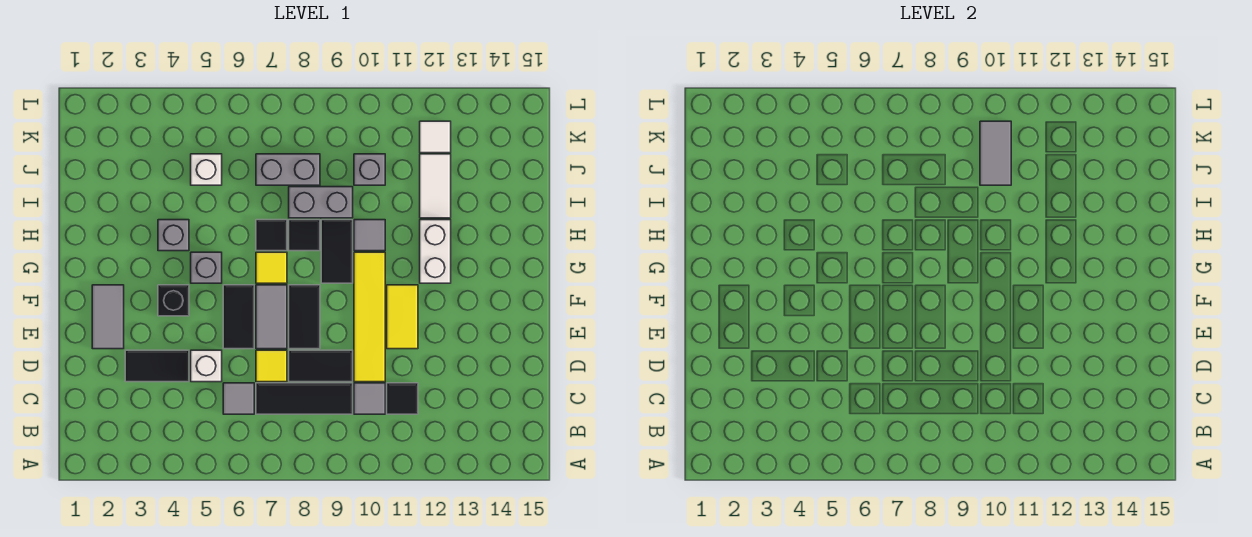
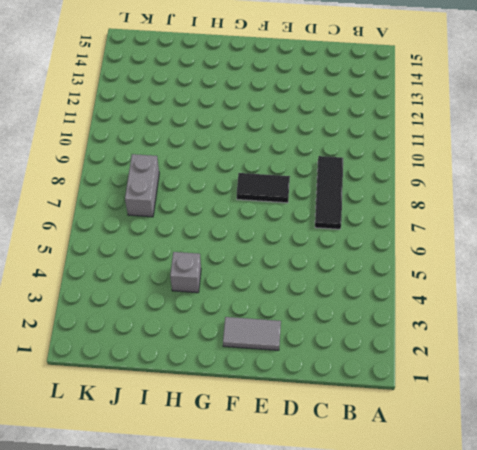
none -> grey 1x1 tile [223,383,254,414]
none -> grey 1x1 tile [354,383,385,414]
none -> black 1x1 tile [387,383,418,414]
none -> black 1x2 tile [125,350,189,382]

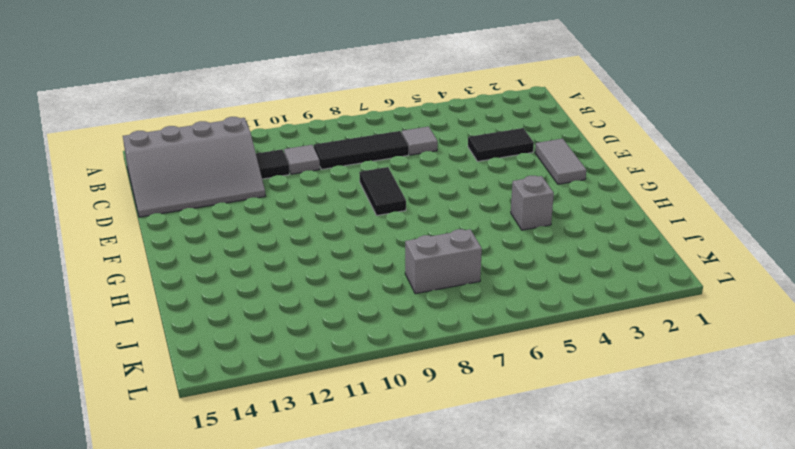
grey 3x4 slope [123,117,265,217] -> none
none -> white 1x1 brick [191,350,222,382]
none -> yellow 1x1 tile [256,350,287,382]
none -> black 1x2 tile [289,350,353,382]
none -> yellow 1x4 tile [354,252,385,382]

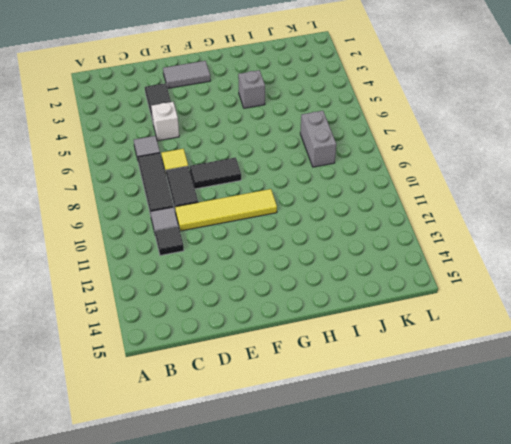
none -> black 1x2 tile [223,285,254,349]
none -> grey 1x2 tile [256,285,287,349]
none -> yellow 1x2 tile [387,285,418,349]
none -> black 1x1 brick [158,285,189,316]

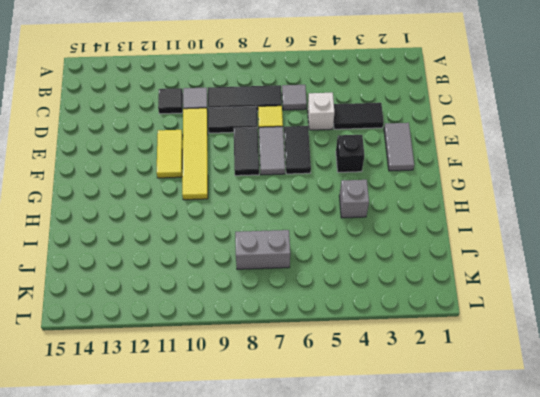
none -> grey 1x1 brick [191,252,222,283]
none -> yellow 1x1 tile [256,252,287,283]
none -> black 1x2 tile [321,220,353,283]
none -> white 1x2 brick [420,220,451,283]

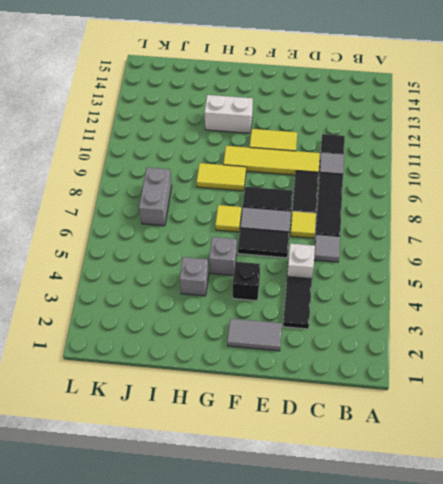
yellow 1x2 tile [197,163,246,191] -> black 1x2 tile [321,220,353,283]
none -> black 1x1 tile [256,220,287,251]
none -> black 1x1 tile [289,220,320,251]
none -> grey 1x1 tile [354,220,385,251]
none -> grey 1x2 brick [289,187,353,218]

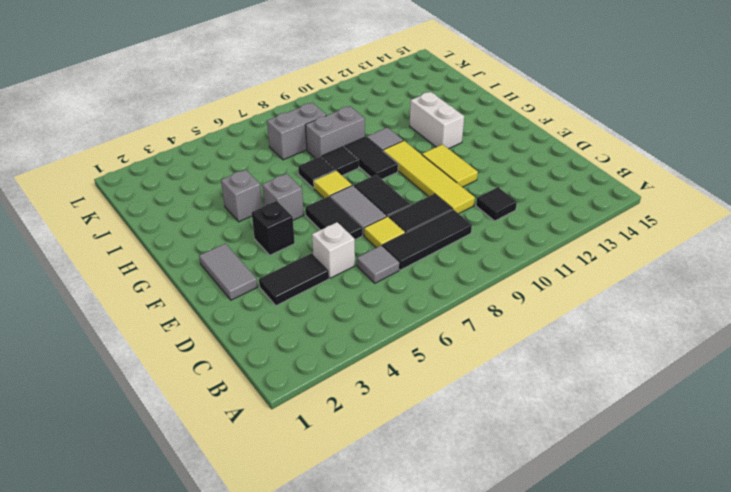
none -> grey 1x1 tile [354,383,385,414]
none -> white 1x2 tile [420,154,451,218]
none -> white 1x1 brick [191,154,222,185]
none -> grey 1x1 brick [354,154,385,185]

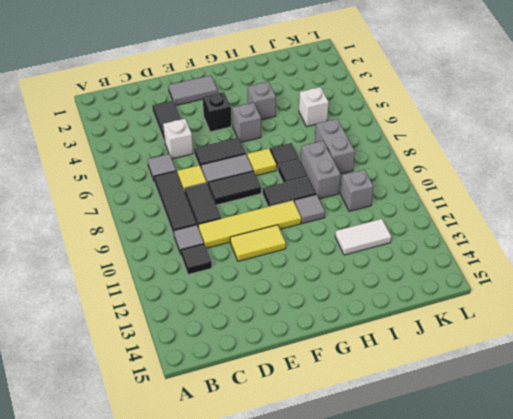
none -> white 1x2 brick [420,220,451,283]
none -> white 1x1 tile [420,121,451,153]
none -> grey 1x2 tile [980,121,1011,185]

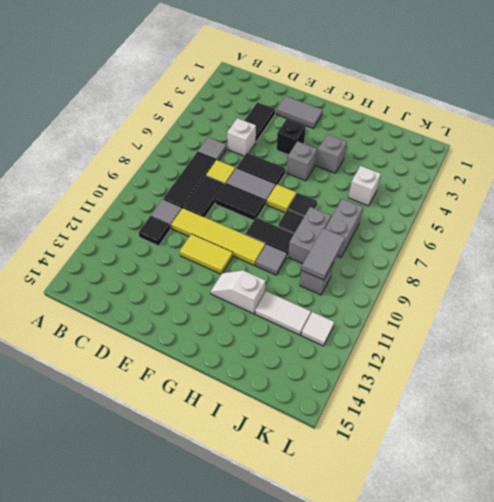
white 1x2 slope [211,270,266,314] -> white 1x2 brick [420,220,451,283]
grey 1x2 tile [302,228,345,280] -> grey 1x2 tile turned to [980,121,1011,185]

